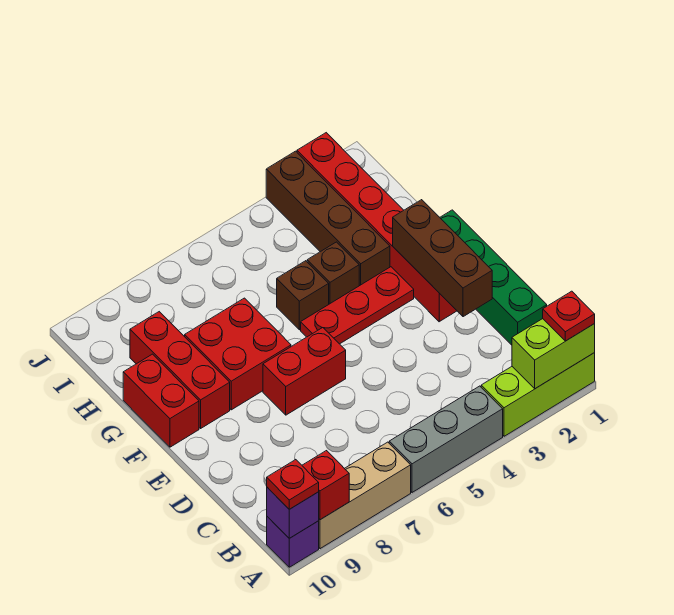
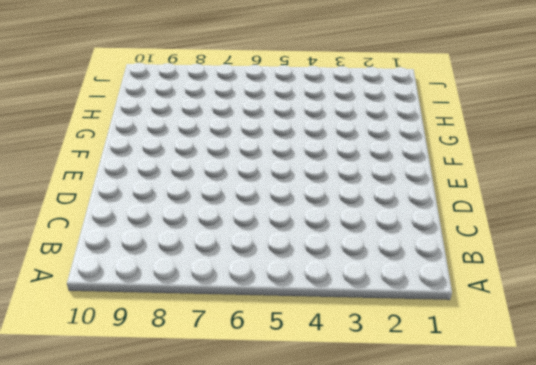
none -> lime 1x3 brick [481,353,595,436]
none -> grey 1x3 brick [389,386,503,492]
none -> tan 1x3 brick [319,442,411,549]

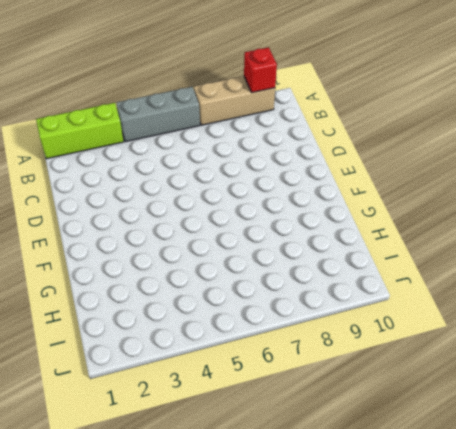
none -> purple 1x1 brick [267,517,319,567]
none -> green 1x4 brick [440,210,547,345]
none -> red 1x6 brick [297,133,457,322]

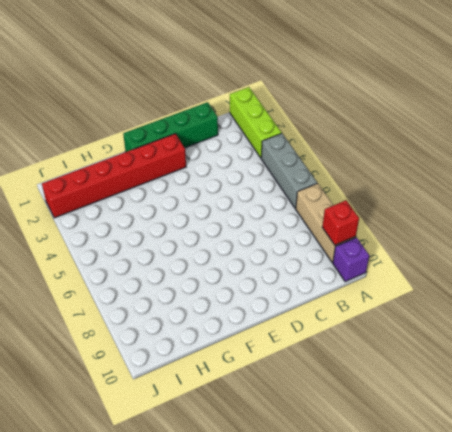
none -> red 1x2 brick [263,328,346,415]
none -> red 1x3 plate [301,267,414,344]
none -> red 2x2 brick [185,298,291,410]

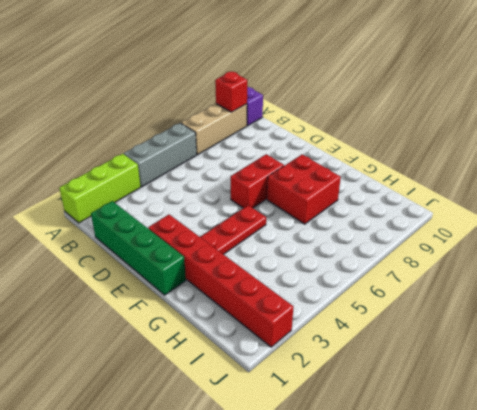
none -> red 1x3 brick [130,312,230,428]
none -> red 1x2 brick [123,354,199,447]
none -> brown 1x4 brick [266,151,390,286]

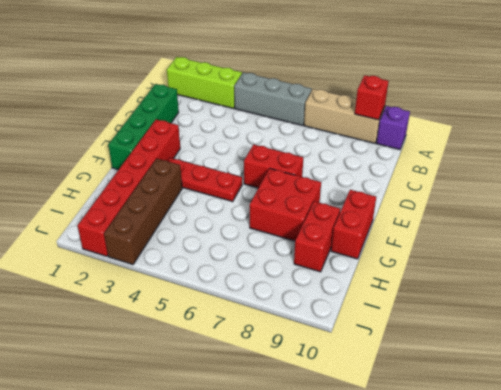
red 1x2 brick [294,201,340,272] -> red 1x3 brick [130,312,230,428]
none -> brown 1x1 brick [307,242,359,304]
none -> brown 1x1 brick [277,261,329,330]
none -> lime 1x2 brick [512,319,595,389]

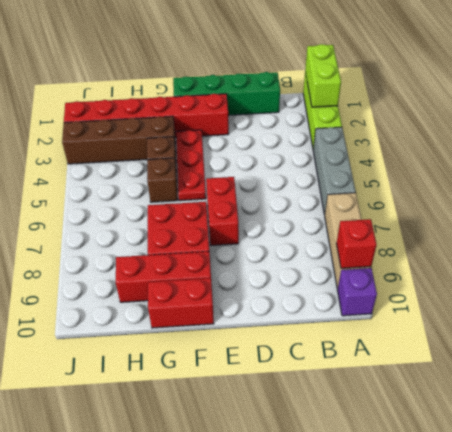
none -> purple 1x1 brick [267,487,319,538]
none -> brown 1x3 brick [393,200,492,317]
none -> red 1x1 plate [543,291,595,341]

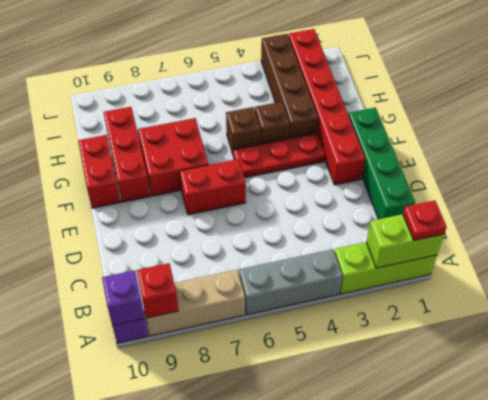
none -> brown 1x3 brick [393,200,492,317]
none -> red 1x1 plate [267,460,319,509]

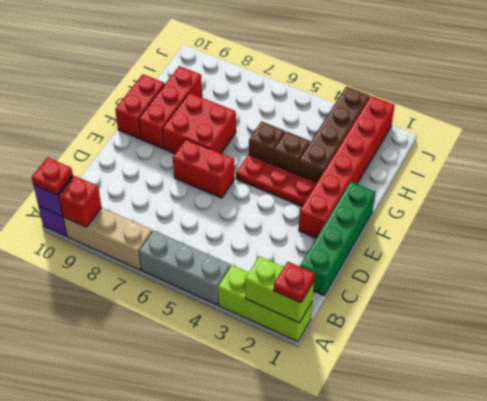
none -> brown 1x3 brick [393,200,492,317]

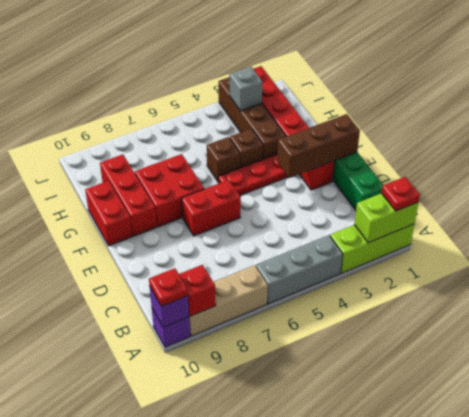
brown 1x3 brick [277,114,360,178] -> brown 1x3 brick turned to [393,200,492,317]
grey 1x1 brick [229,67,262,111] -> none

